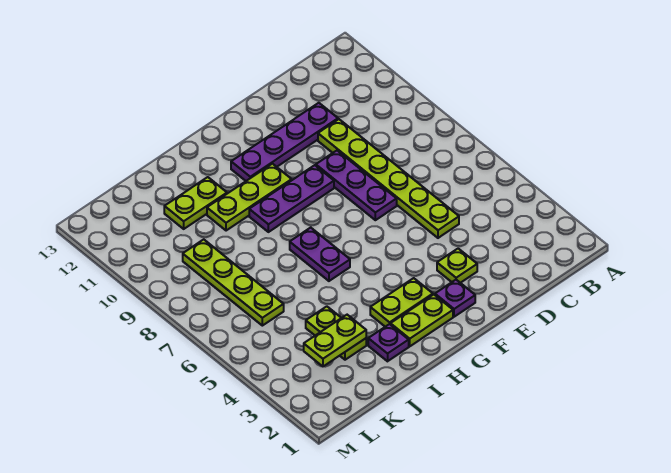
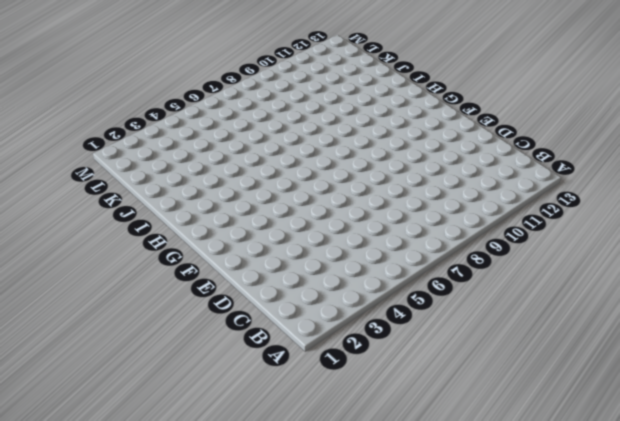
none -> lime 1x6 plate [318,119,459,238]
none -> purple 1x4 plate [231,103,338,181]
none -> lime 1x1 plate [437,249,477,283]

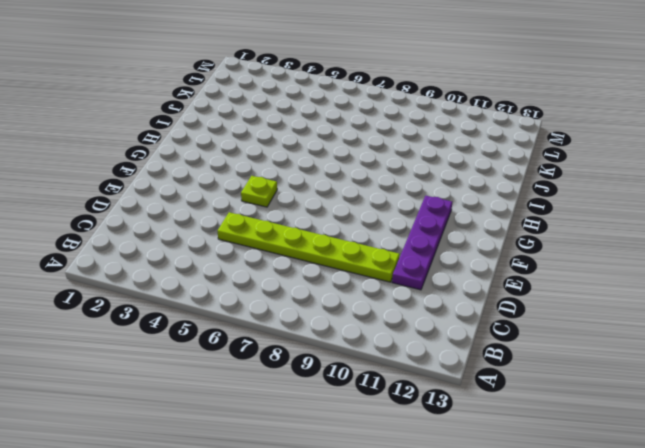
lime 1x1 plate [241,176,277,207] -> lime 1x1 plate moved to [437,249,477,283]
none -> purple 1x3 plate [316,151,397,220]
none -> purple 1x1 plate [435,280,475,317]
none -> purple 1x3 plate [249,165,334,232]

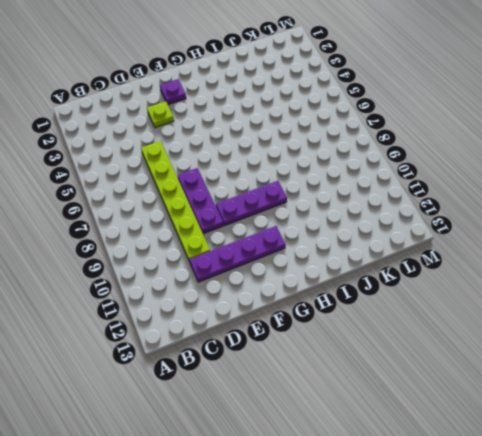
none -> lime 1x2 plate [391,295,453,346]
none -> lime 1x2 plate [370,278,433,327]
none -> lime 1x3 plate [207,164,292,231]

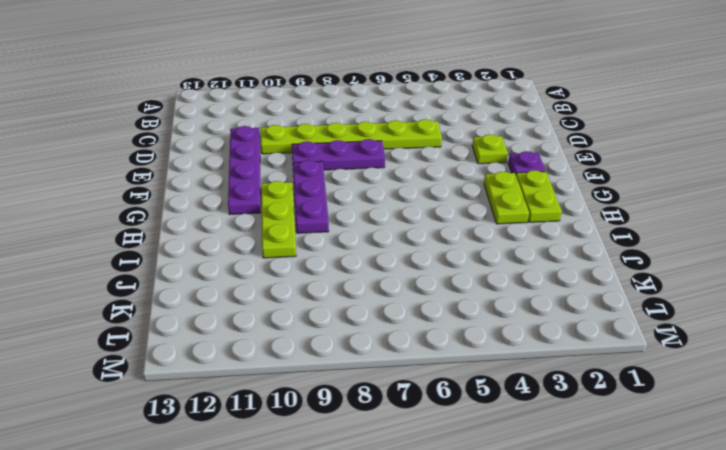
none -> purple 1x2 plate [290,228,350,281]
none -> purple 1x1 plate [368,324,409,361]
none -> lime 1x2 plate [164,177,227,229]

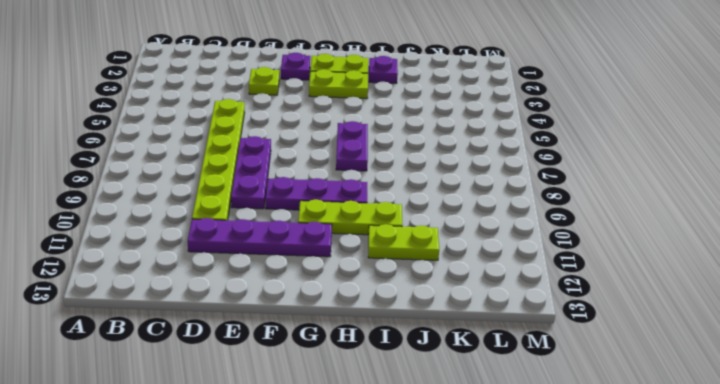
none -> lime 1x2 plate [306,306,366,360]
none -> lime 1x4 plate [183,239,284,326]
none -> lime 1x2 plate [304,315,366,366]

